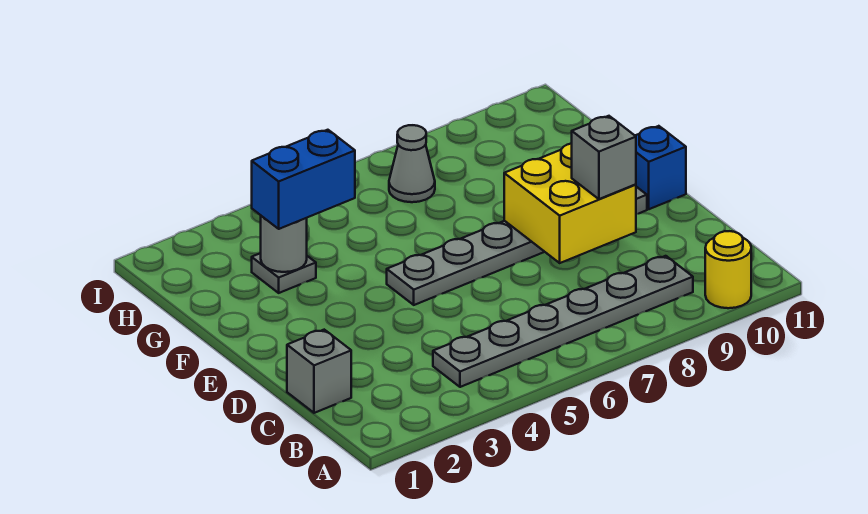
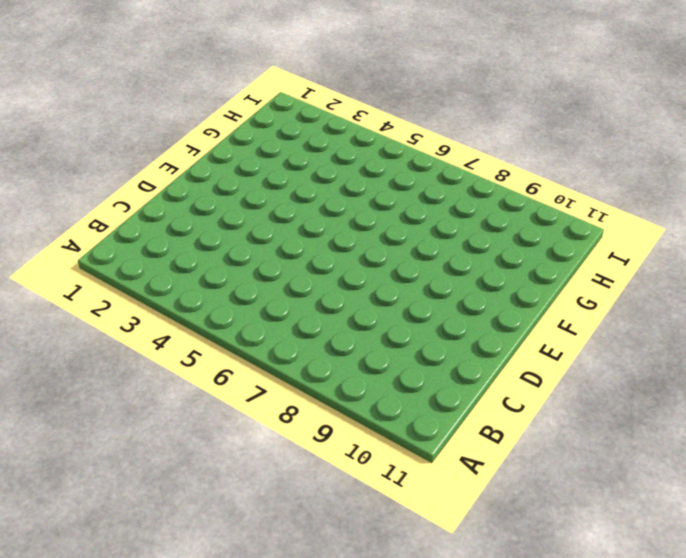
none -> yellow 1x1 round brick [705,231,751,308]
none -> grey 1x6 plate [433,256,693,387]

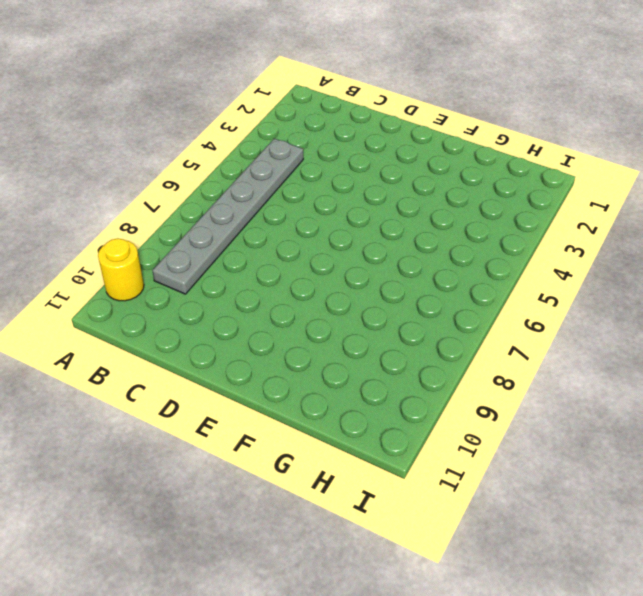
none -> grey 1x1 brick [287,330,351,413]
none -> grey 1x6 plate [387,187,647,305]

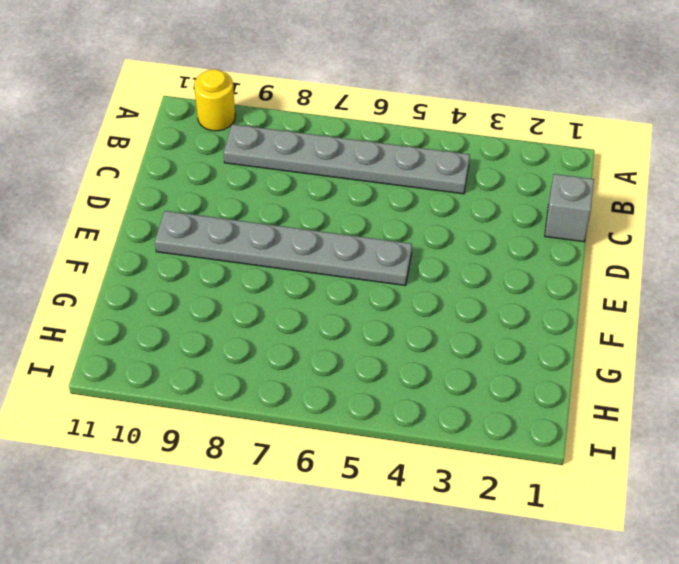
none -> blue 1x1 brick [635,126,686,209]
none -> grey 1x1 plate [252,253,316,293]

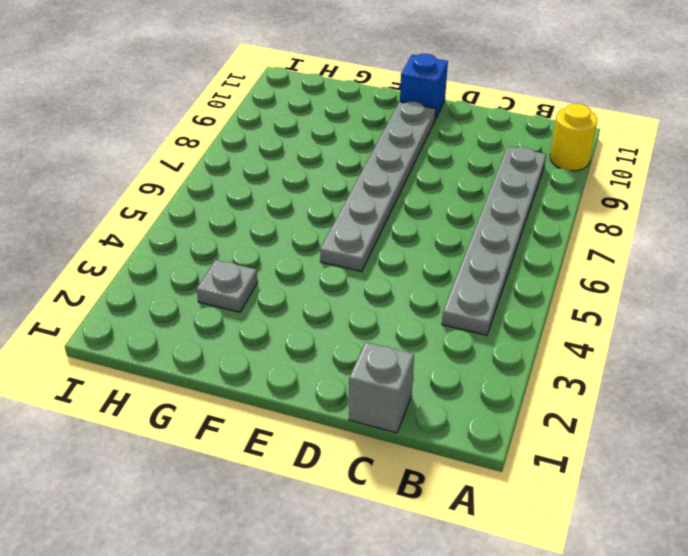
none -> grey 1x1 cone [389,125,435,202]
none -> yellow 2x2 brick [504,143,636,263]

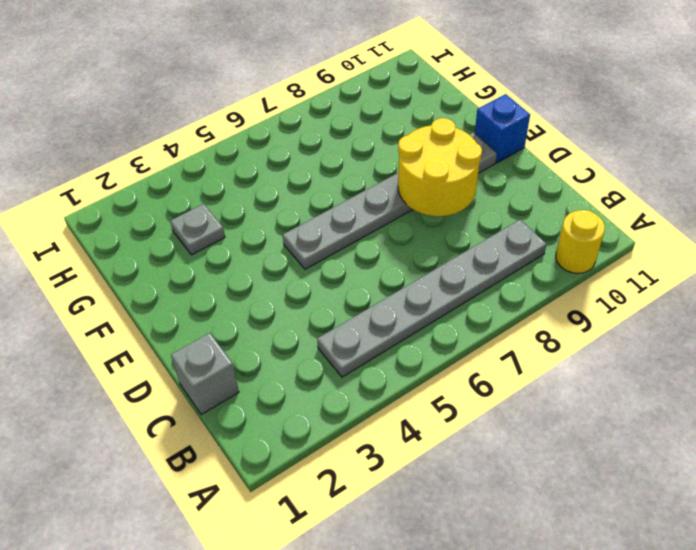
yellow 2x2 round brick [398,118,482,216] -> yellow 2x2 brick [504,143,636,263]
none -> grey 1x1 cone [389,125,435,202]
none -> grey 1x1 round brick [261,216,307,272]

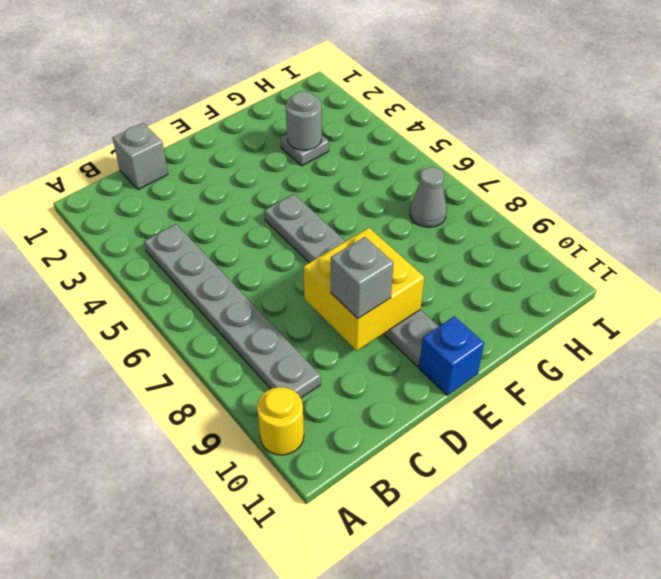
none -> blue 1x2 brick [252,130,355,229]

